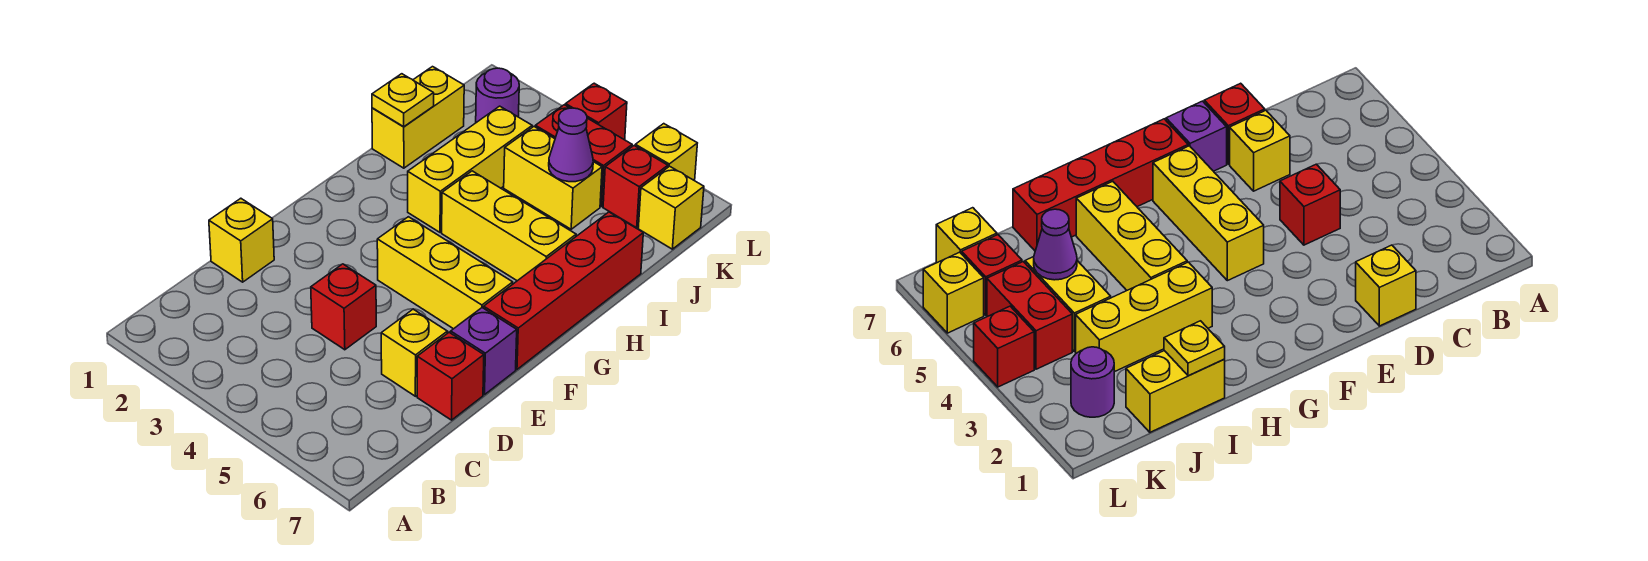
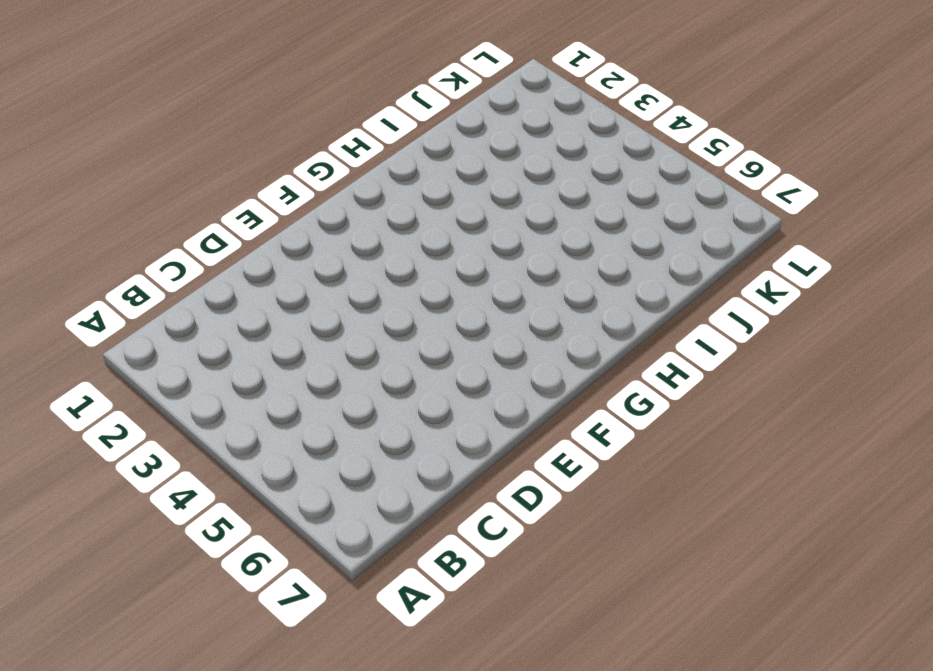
none -> yellow 1x1 brick [209,198,274,282]
none -> red 1x1 brick [311,264,376,350]
none -> yellow 1x1 brick [381,309,447,396]

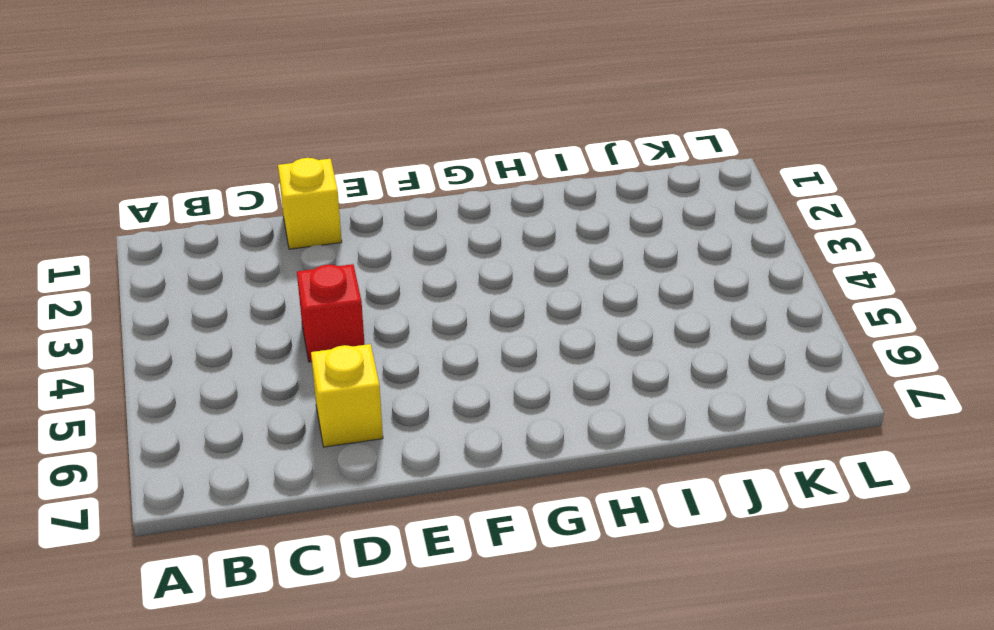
none -> red 1x1 brick [417,332,484,420]
none -> purple 1x1 brick [451,308,517,395]
none -> yellow 1x3 brick [377,217,513,329]

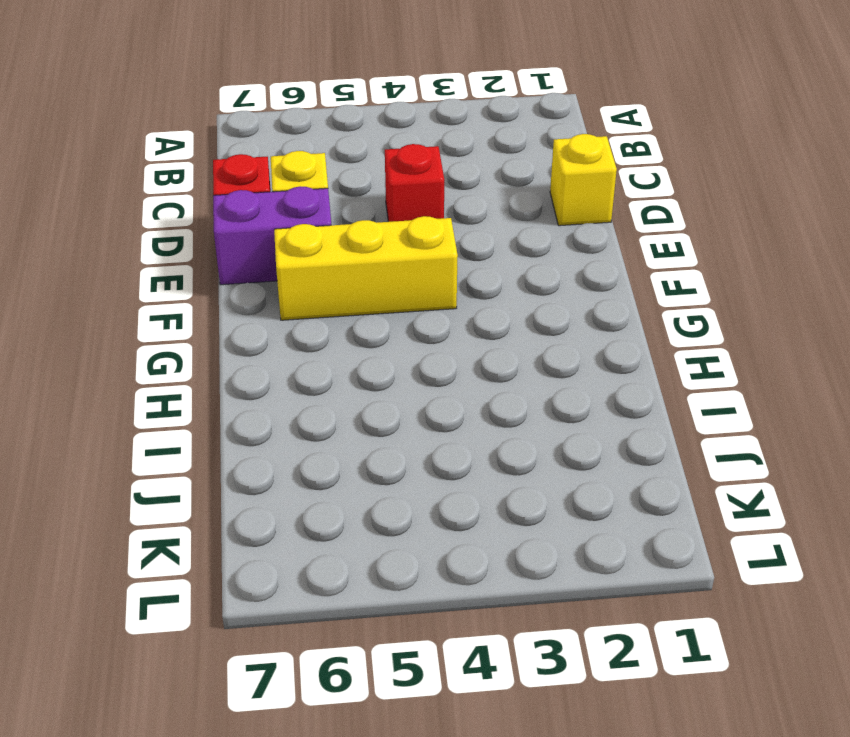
purple 1x2 brick [213,186,331,285] -> purple 1x1 brick [451,308,517,395]
none -> red 1x4 brick [484,212,643,369]
none -> yellow 1x3 brick [408,106,532,232]
none -> yellow 1x3 brick [442,171,576,281]

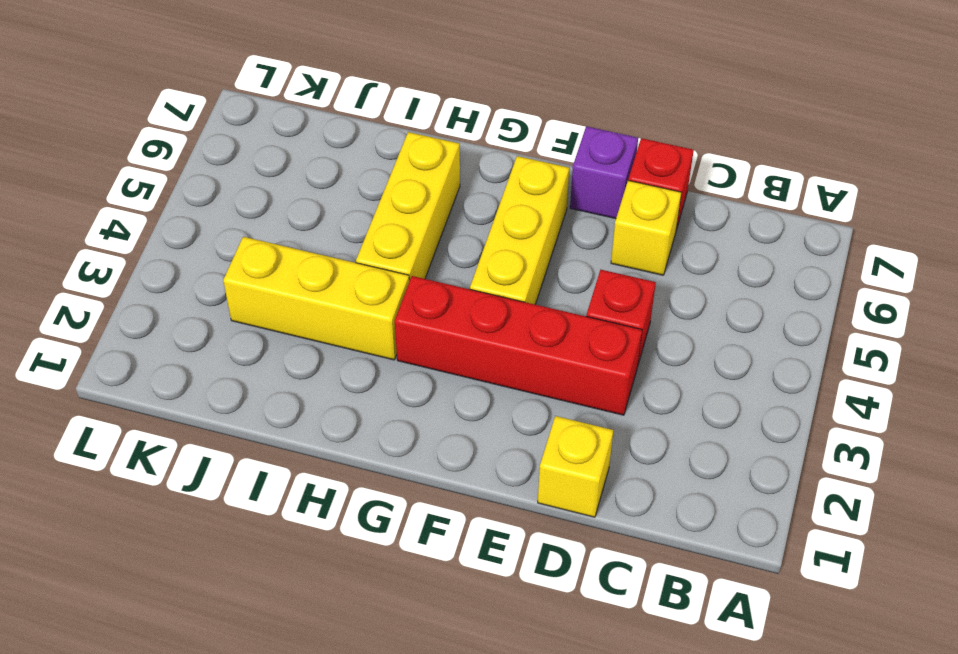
red 1x4 brick [395,276,642,415] -> red 1x4 brick moved to [484,212,643,369]
none -> yellow 1x2 brick [372,67,464,168]
none -> yellow 1x2 brick [504,127,602,229]
none -> purple 1x1 round brick [476,68,519,123]

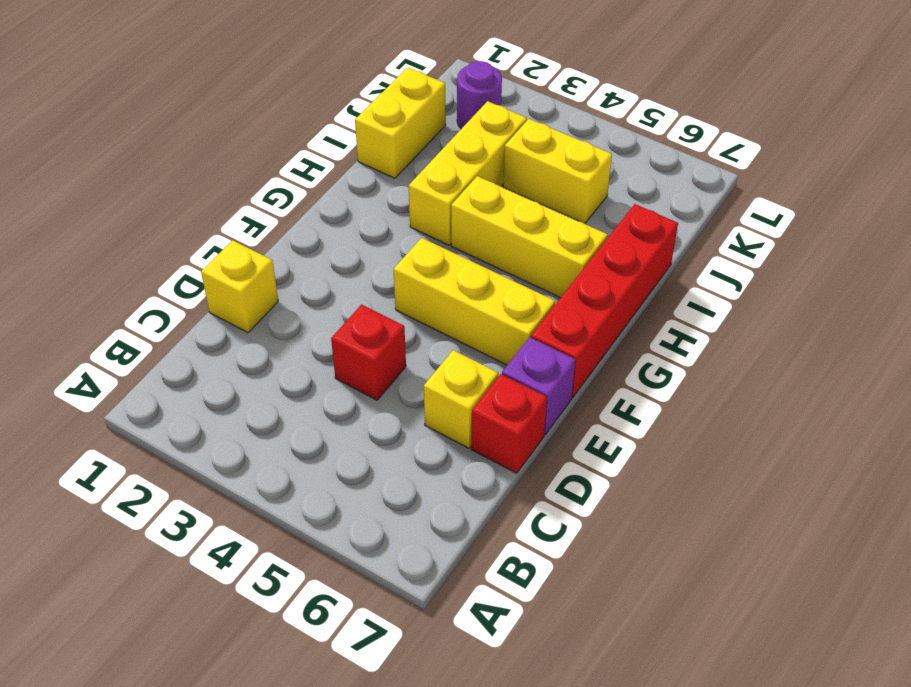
none -> red 1x2 brick [535,105,632,207]
none -> red 1x1 brick [603,146,668,228]
none -> yellow 1x1 brick [638,166,704,249]

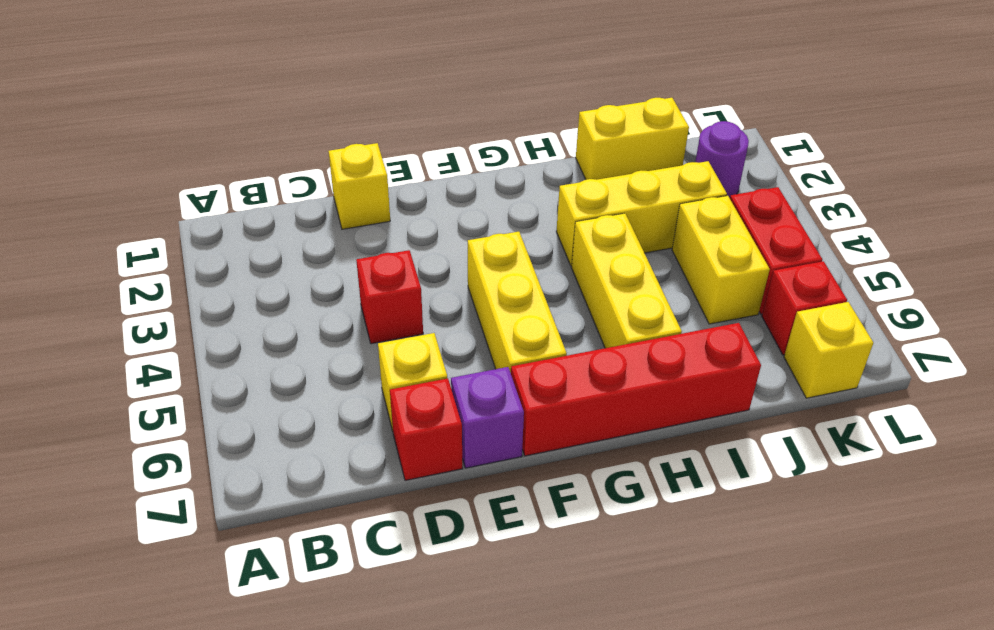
none -> red 1x1 brick [566,83,627,140]
none -> yellow 1x1 brick [635,124,697,181]
none -> yellow 1x1 plate [372,74,434,127]

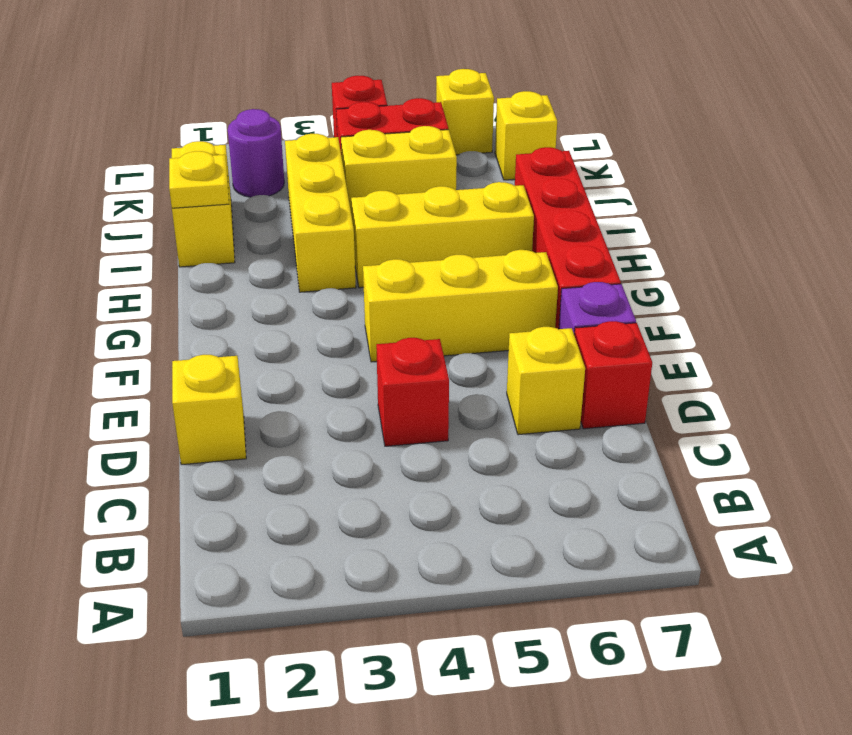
none -> red 1x1 brick [603,146,668,228]
none -> purple 1x1 cone [549,108,593,182]

